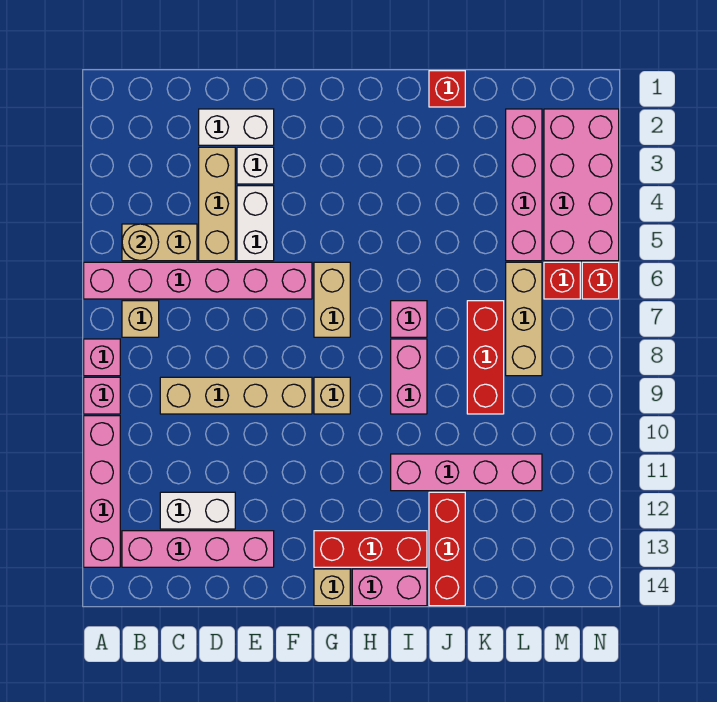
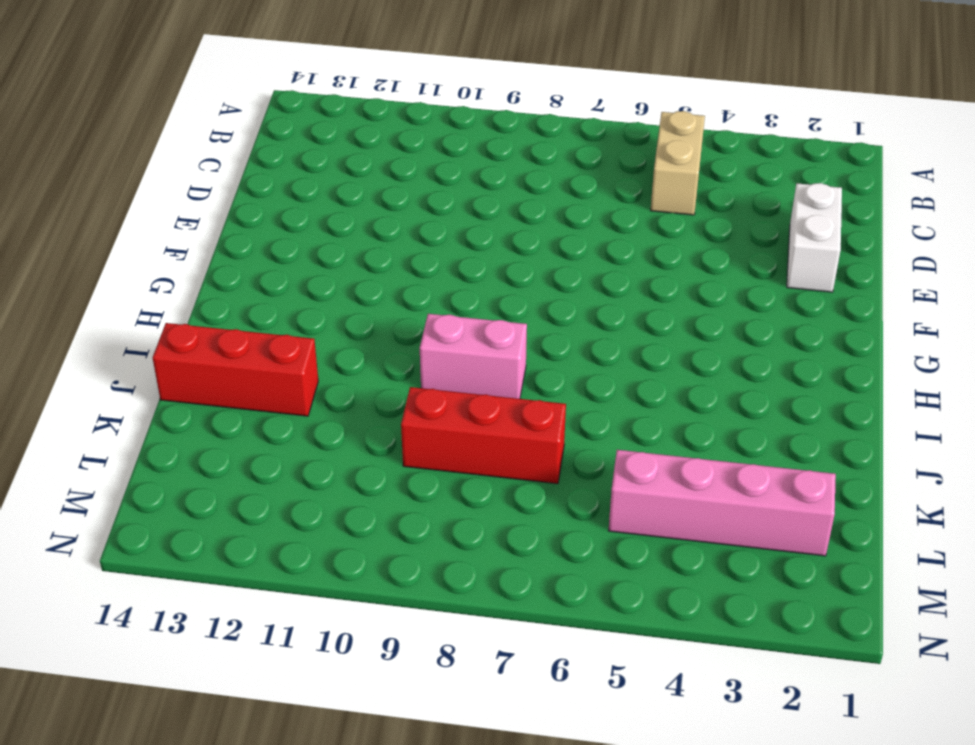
none -> pink 1x6 brick [84,262,312,299]
none -> pink 1x1 brick [84,339,120,376]
none -> pink 1x1 brick [84,377,120,414]
none -> pink 1x4 brick [84,416,120,567]

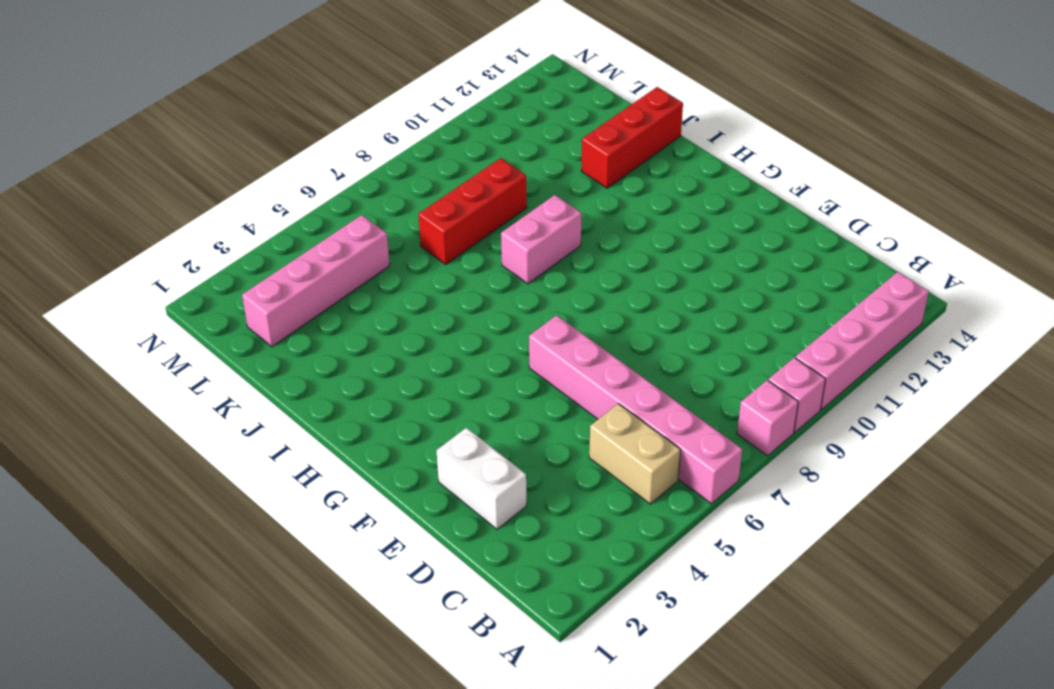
none -> tan 1x1 brick [122,301,159,337]
none -> pink 1x4 brick [122,531,274,567]
none -> tan 1x4 brick [160,377,312,414]
none -> white 1x2 brick [160,492,235,529]

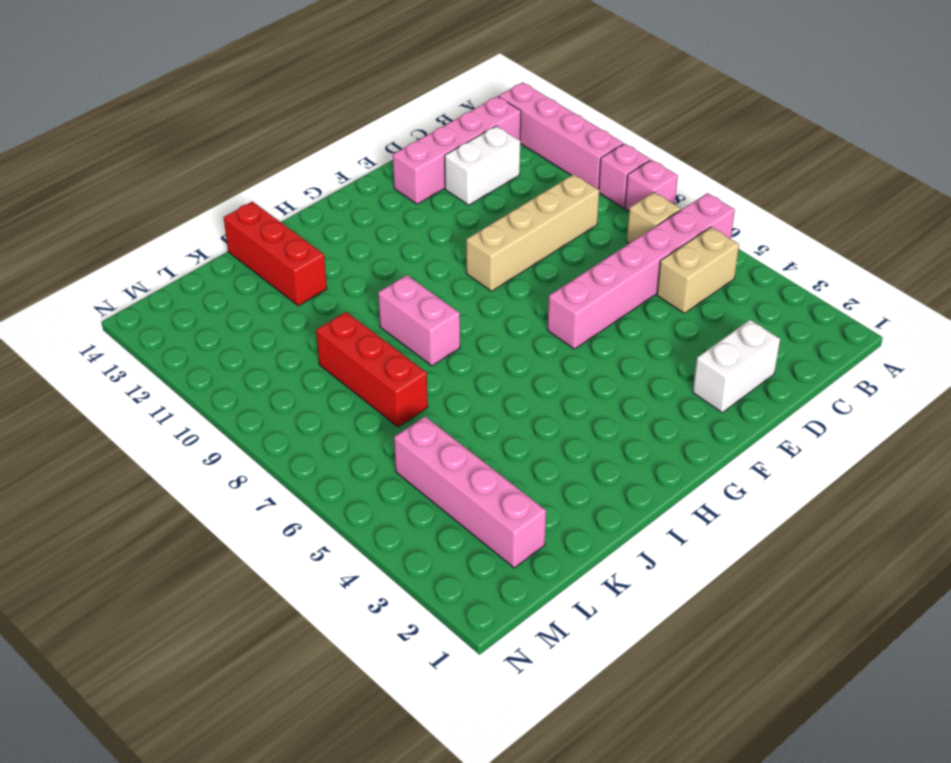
none -> tan 1x3 brick [199,147,235,261]
none -> white 1x1 brick [237,147,274,184]
none -> white 1x2 brick [237,186,274,261]
none -> tan 1x2 brick [314,262,350,337]

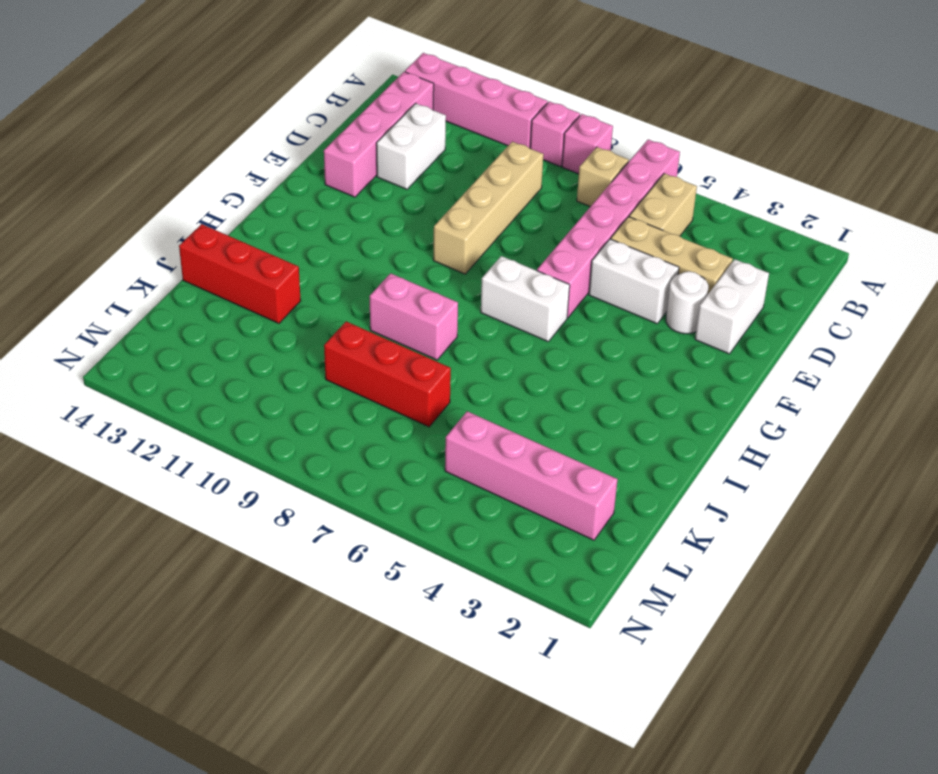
white 1x1 round brick [666,271,708,334] -> white 1x1 brick [237,147,274,184]
white 1x2 brick [481,256,570,341] -> tan 1x2 brick [314,262,350,337]
none -> tan 1x1 brick [314,377,350,414]
none -> red 1x3 brick [314,531,427,567]
none -> tan 1x1 brick [314,569,350,606]
none -> pink 1x2 brick [352,569,427,606]

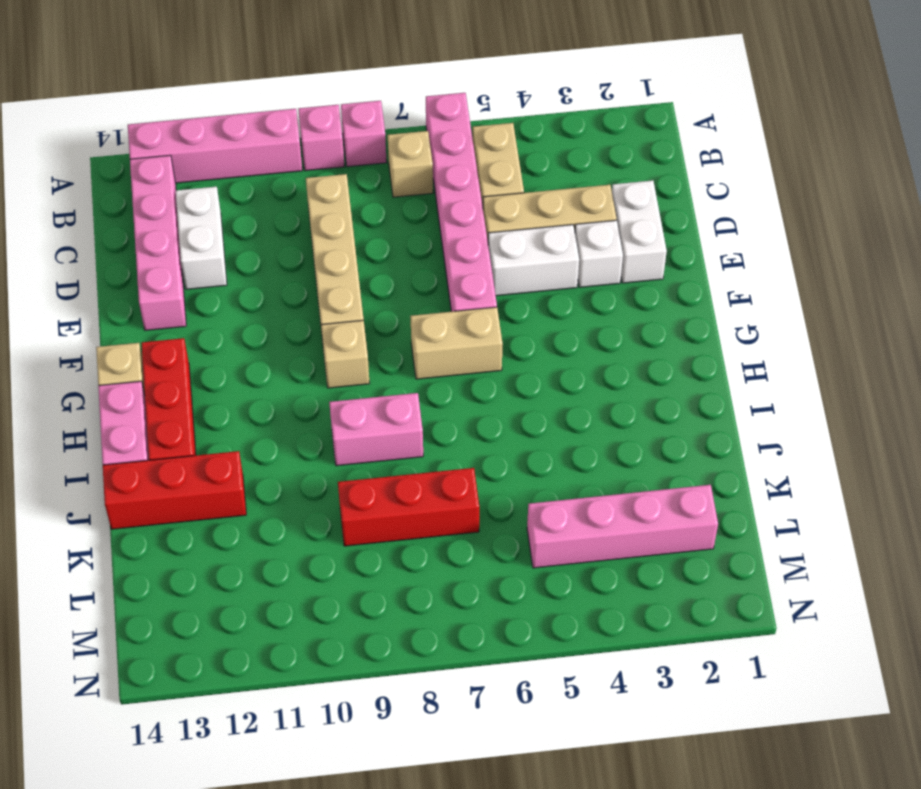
none -> pink 1x1 brick [391,301,427,337]
none -> pink 1x4 brick [391,454,542,491]
none -> red 1x1 brick [429,71,465,107]
none -> tan 1x3 brick [506,262,542,376]

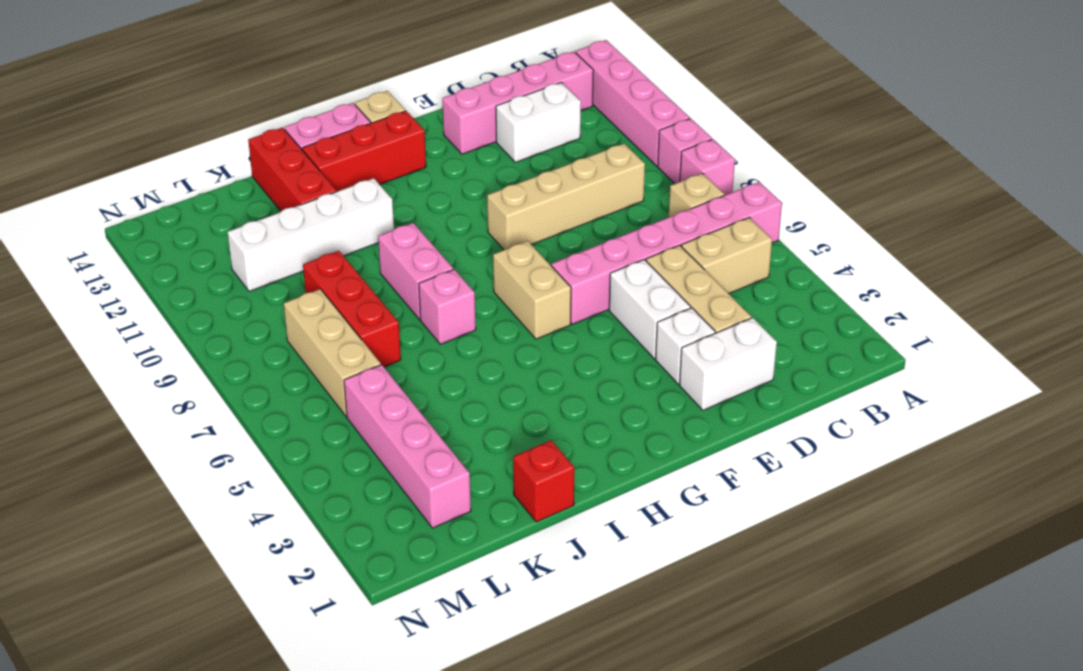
white 1x4 brick [227,178,394,291] -> pink 1x4 brick [391,454,542,491]
none -> tan 1x1 brick [314,377,350,414]
none -> pink 2x4 brick [544,109,619,261]
none -> red 1x1 brick [544,262,580,299]
none -> red 1x1 brick [582,262,619,299]

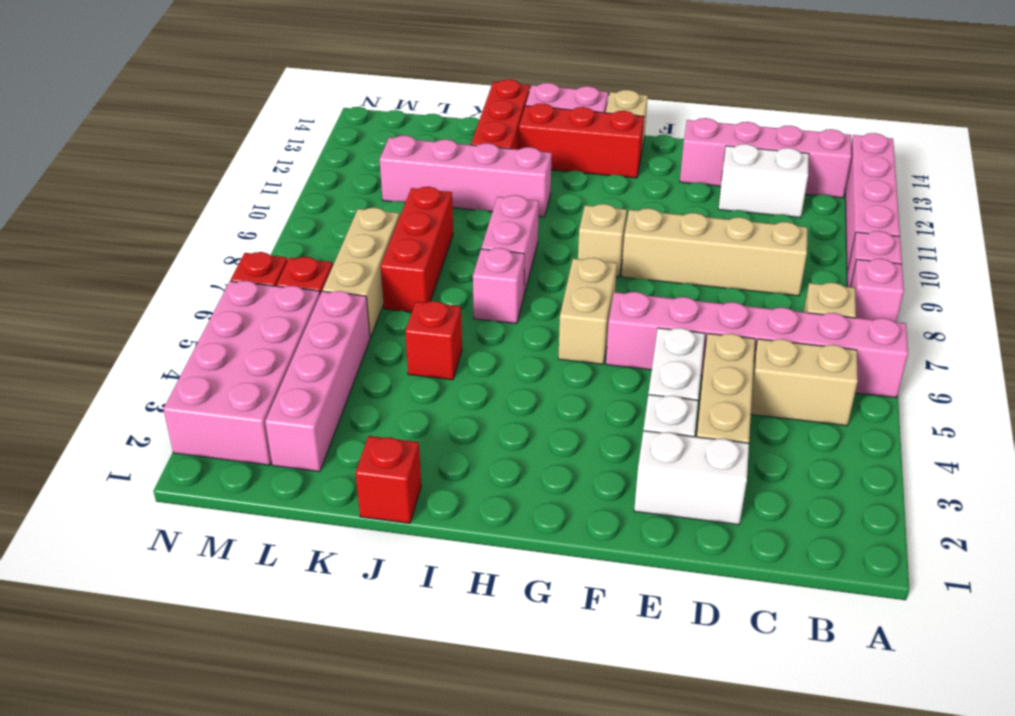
red 1x1 brick [405,301,462,380] -> none
none -> tan 1x1 round brick [122,224,159,261]

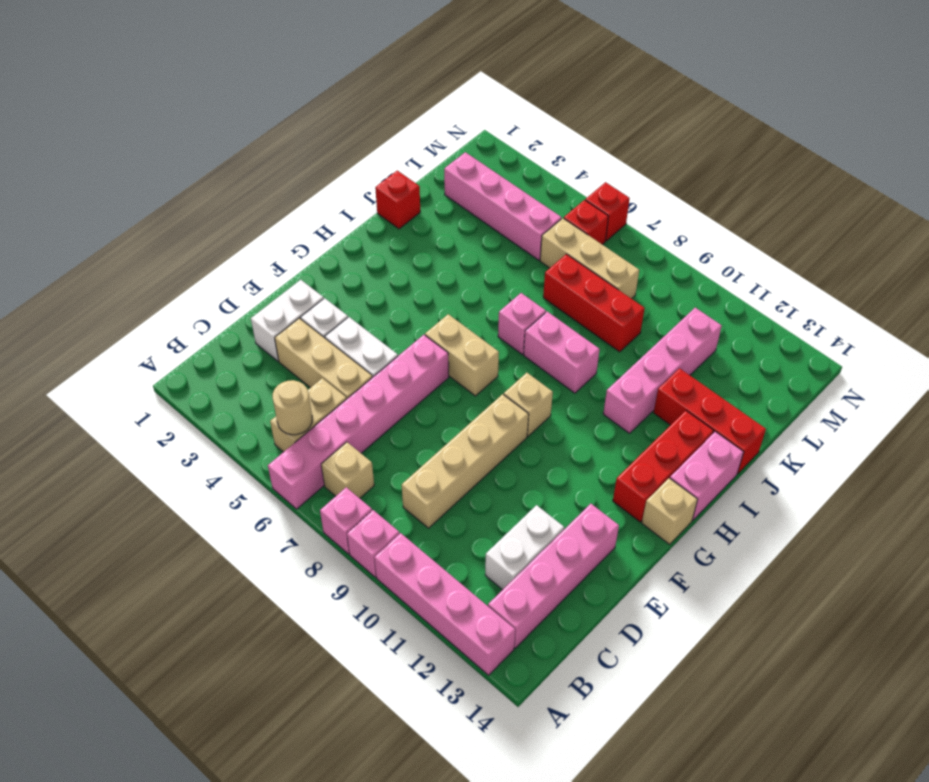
none -> pink 2x4 brick [544,109,619,261]

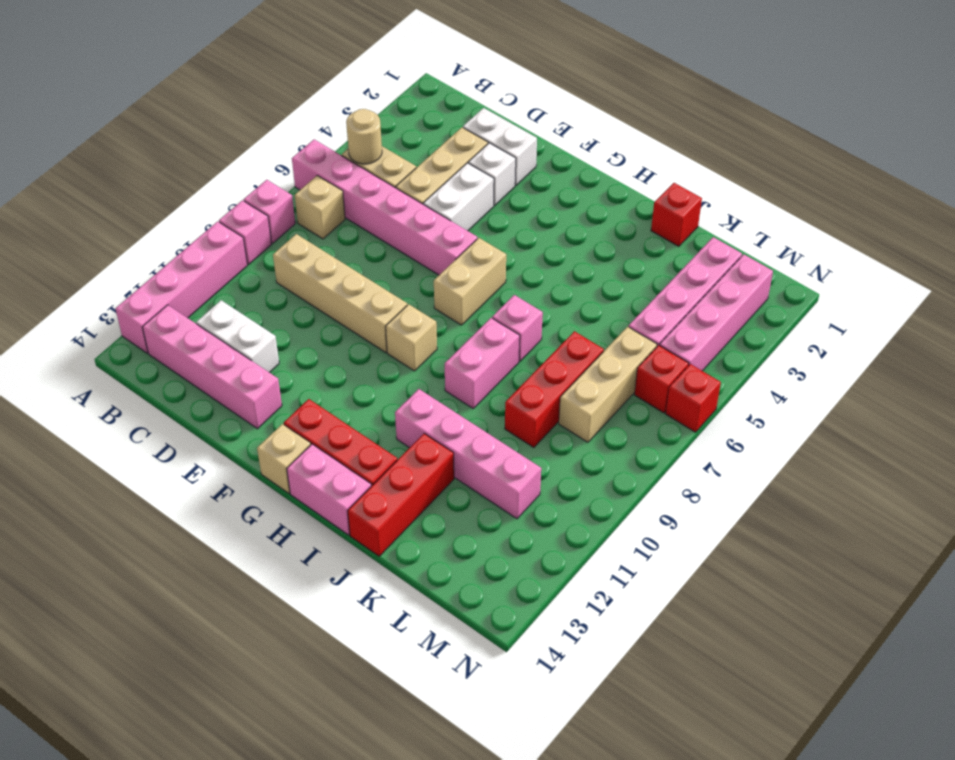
pink 1x4 brick [660,254,773,371] -> pink 2x4 brick [544,109,619,261]

